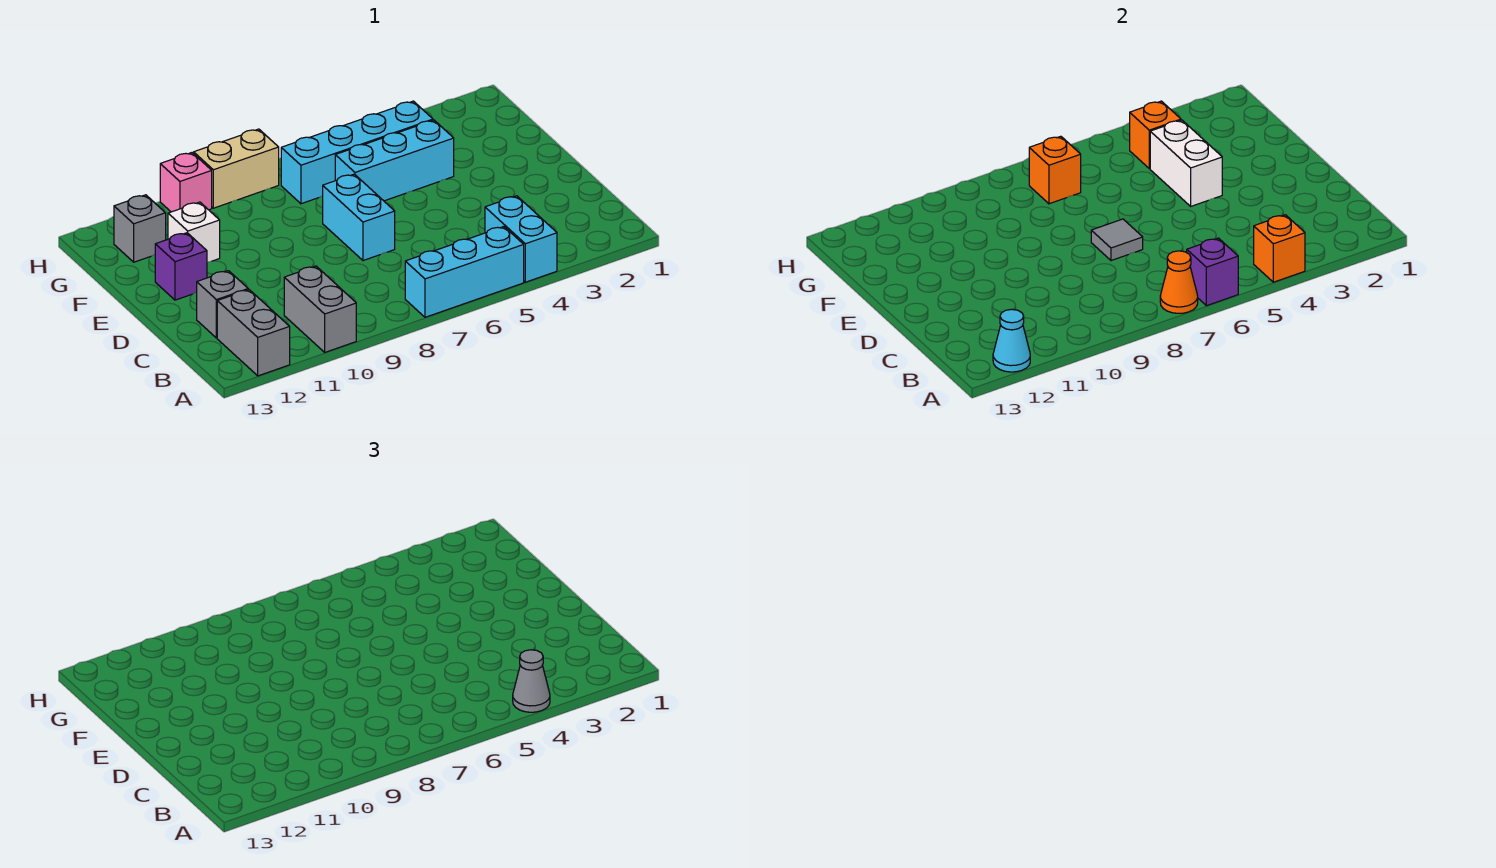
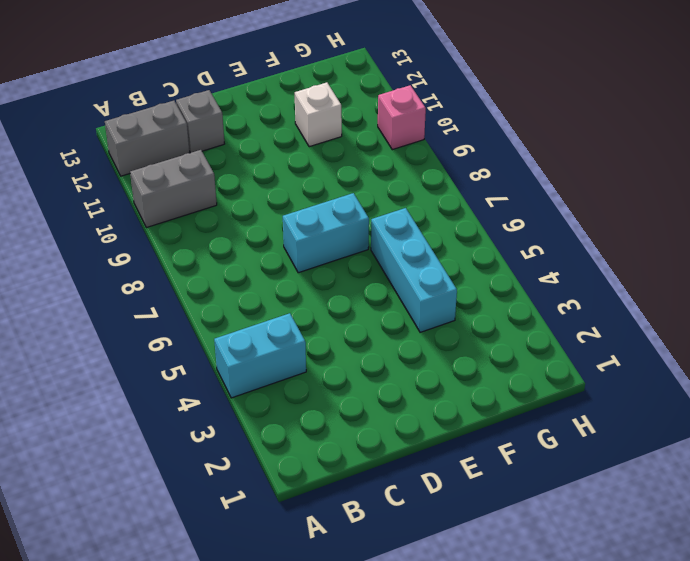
none -> cyan 1x3 brick [405,227,524,317]
none -> purple 1x1 brick [155,233,207,300]
none -> cyan 1x4 brick [281,101,433,204]

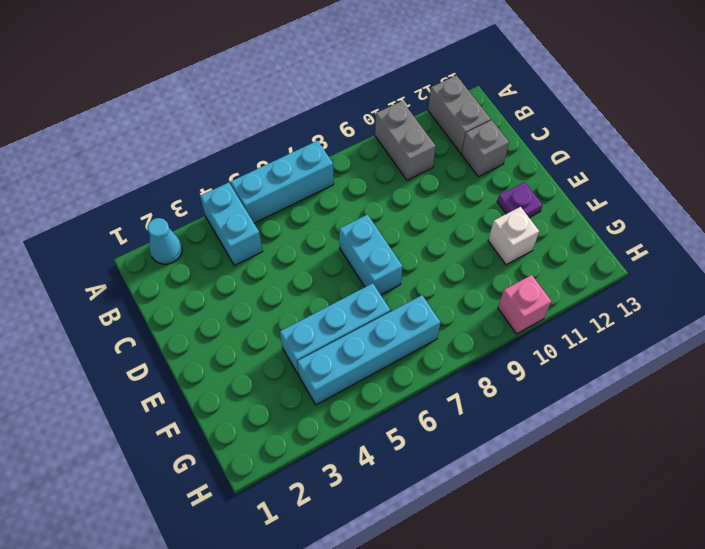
cyan 1x1 cone [147,218,182,264] -> cyan 1x1 cone moved to [993,309,1030,372]
purple 1x1 plate [497,182,543,217] -> purple 1x1 brick [155,233,207,300]
none -> grey 1x1 brick [114,195,166,262]
none -> tan 1x2 brick [194,129,279,208]
none -> orange 1x1 brick [1254,215,1305,282]

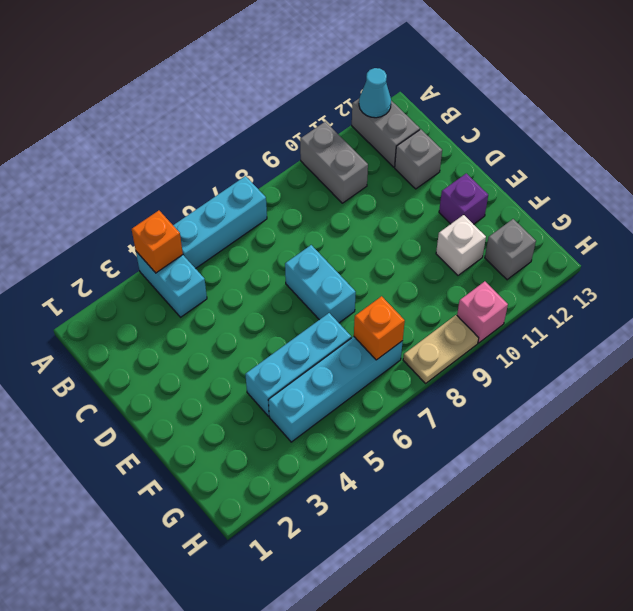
tan 1x2 plate [403,315,479,383] -> tan 1x2 brick [194,129,279,208]
none -> purple 1x1 brick [1187,238,1238,306]
none -> orange 1x1 cone [1160,251,1198,313]
none -> grey 1x1 tile [1091,219,1143,261]

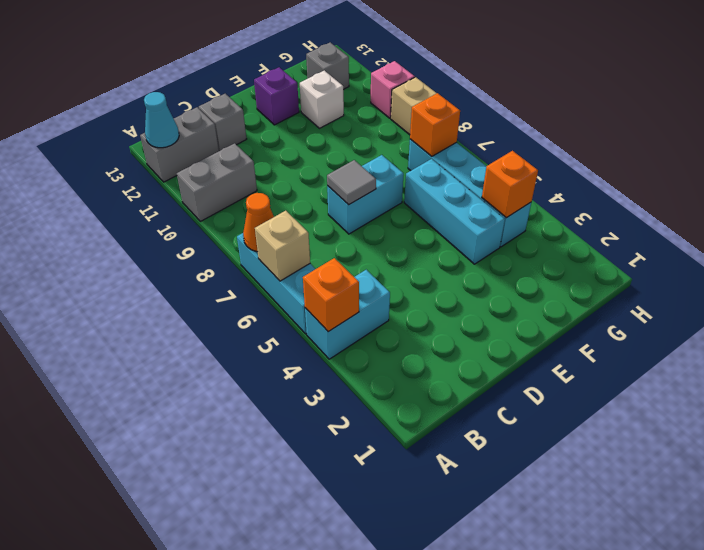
tan 1x1 brick [255,211,310,281] -> purple 1x1 brick [1187,238,1238,306]
none -> white 1x2 brick [1150,120,1222,206]
none -> grey 1x1 cone [513,650,550,712]

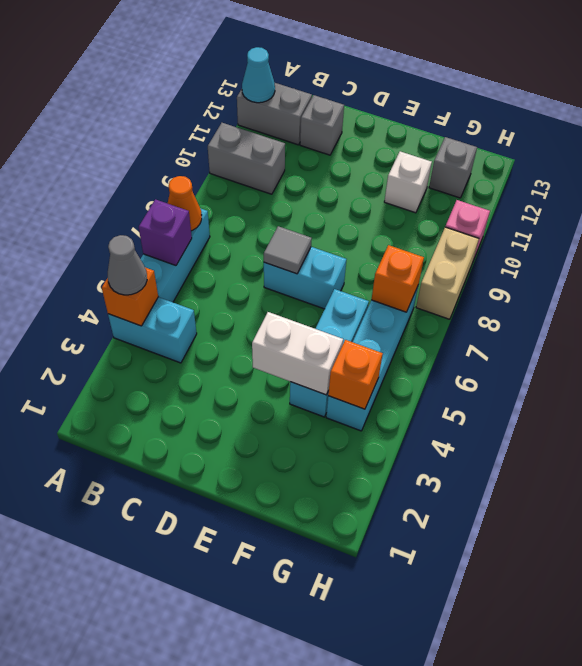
none -> purple 1x1 brick [155,233,207,300]

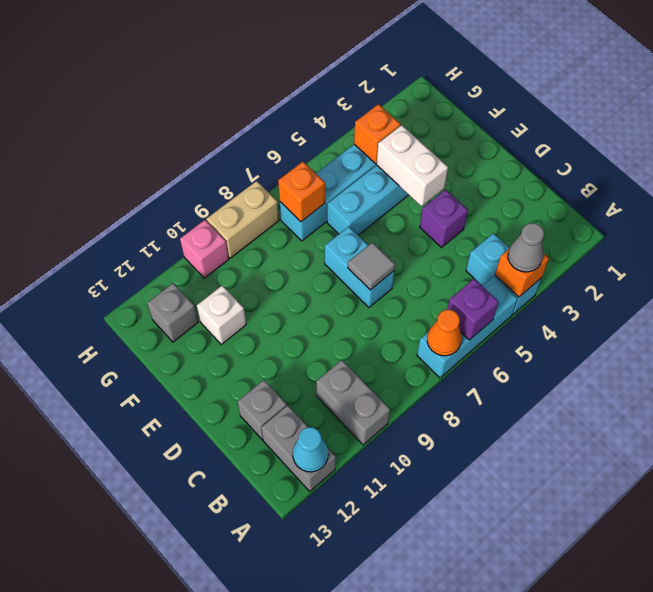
purple 1x1 brick [420,190,468,248] -> purple 1x1 brick moved to [155,233,207,300]

